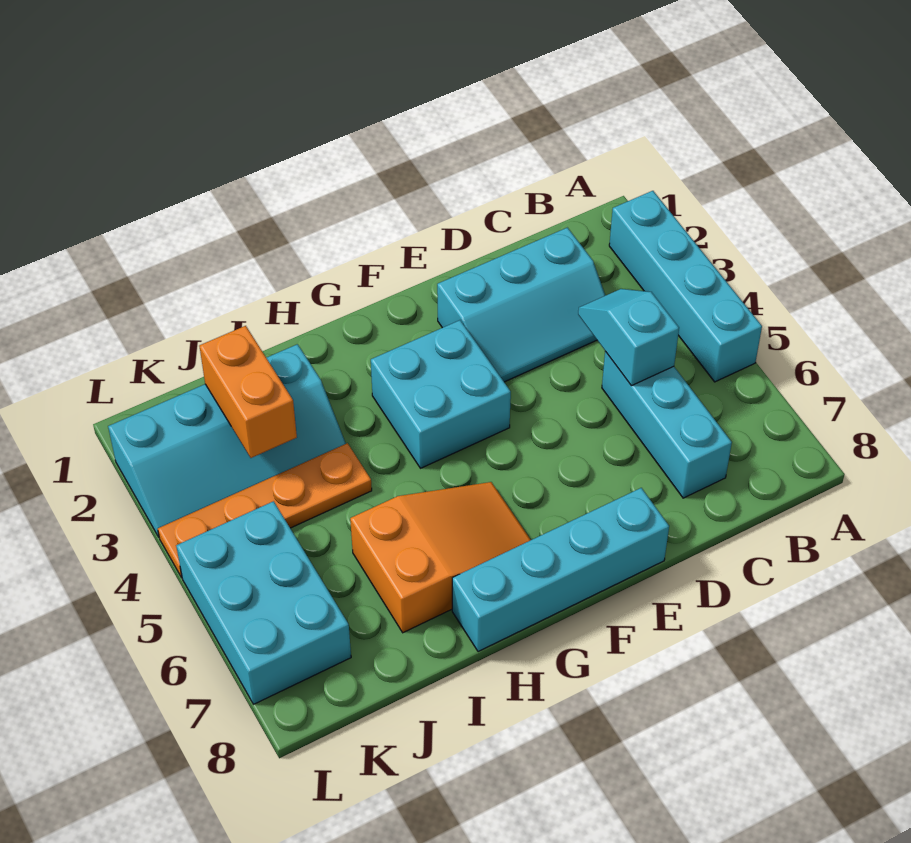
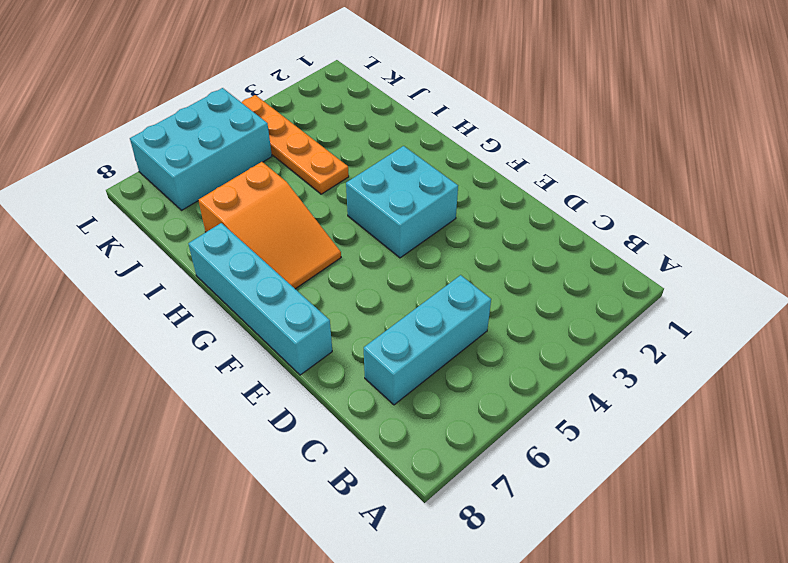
none -> cyan 1x4 brick [609,191,762,382]
none -> cyan 2x3 slope [437,228,605,382]

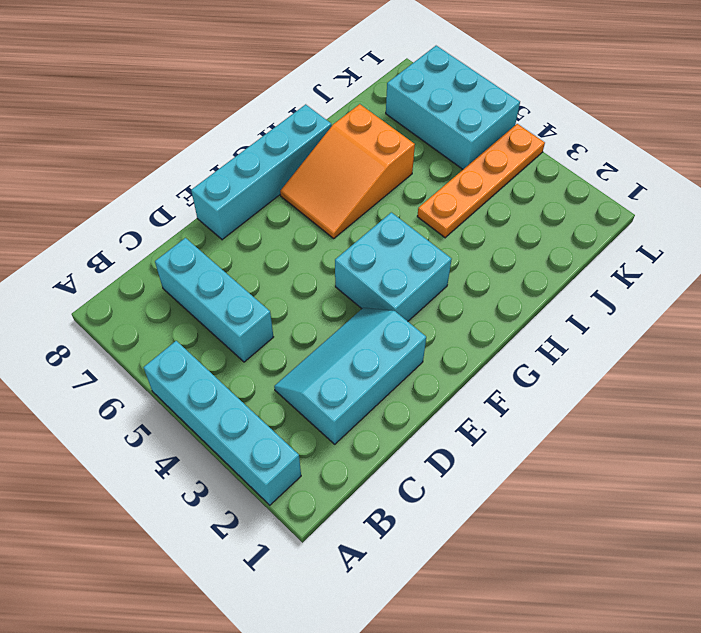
none -> cyan 2x4 slope [108,344,346,537]
none -> cyan 1x2 slope [578,289,679,386]

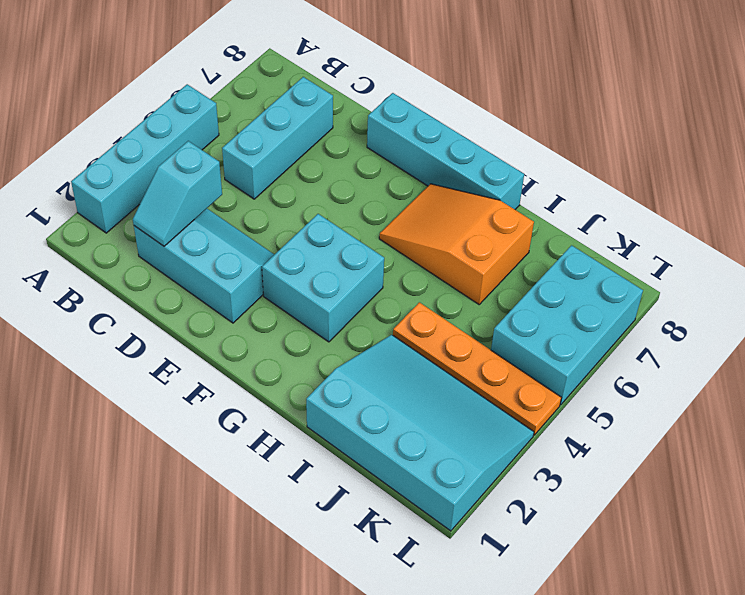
cyan 1x2 slope [133,141,222,246] -> cyan 1x2 slope moved to [578,289,679,386]
cyan 3x4 slope [306,335,534,531] -> cyan 2x4 slope [108,344,346,537]
none -> orange 1x2 brick [199,326,297,458]

